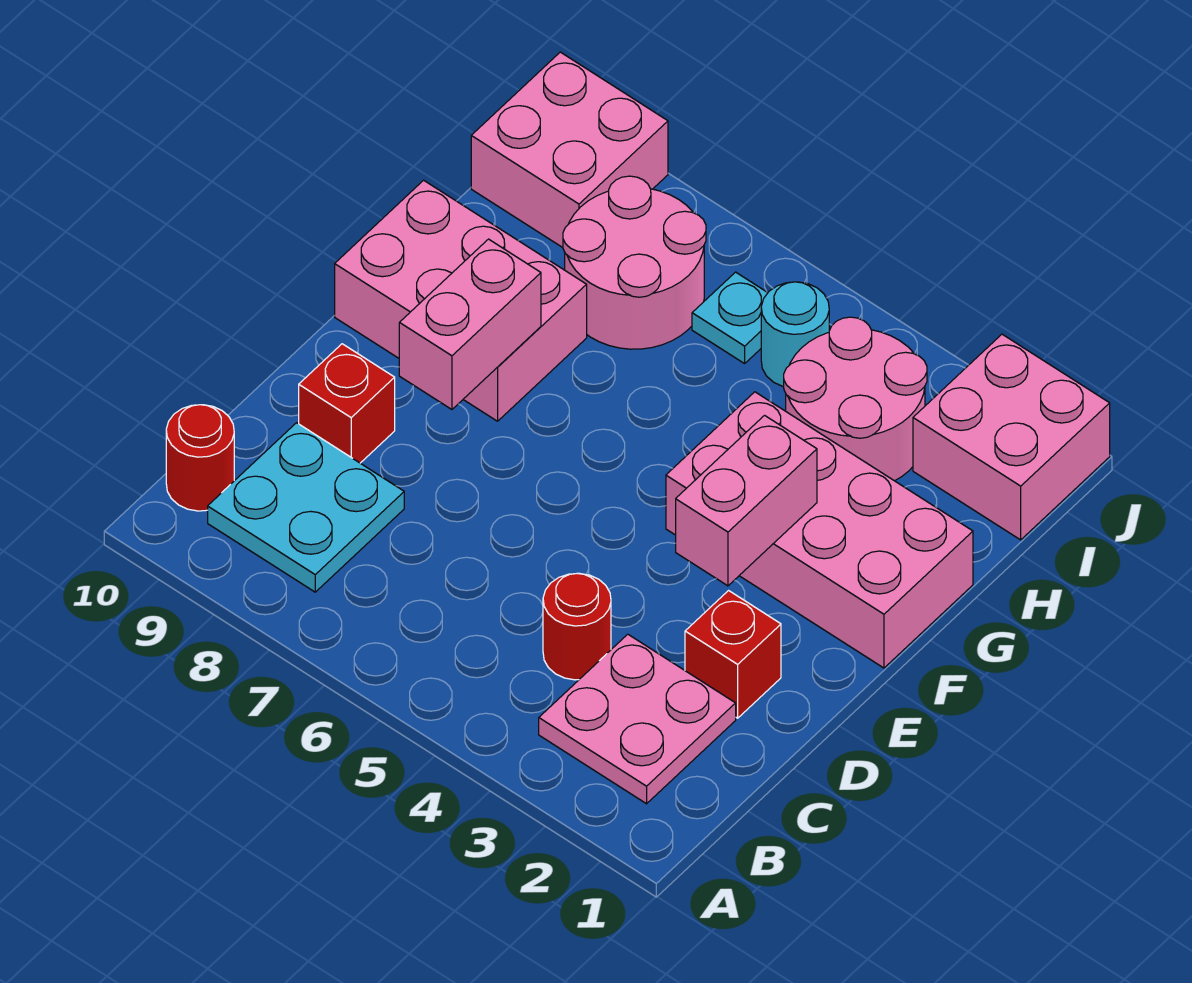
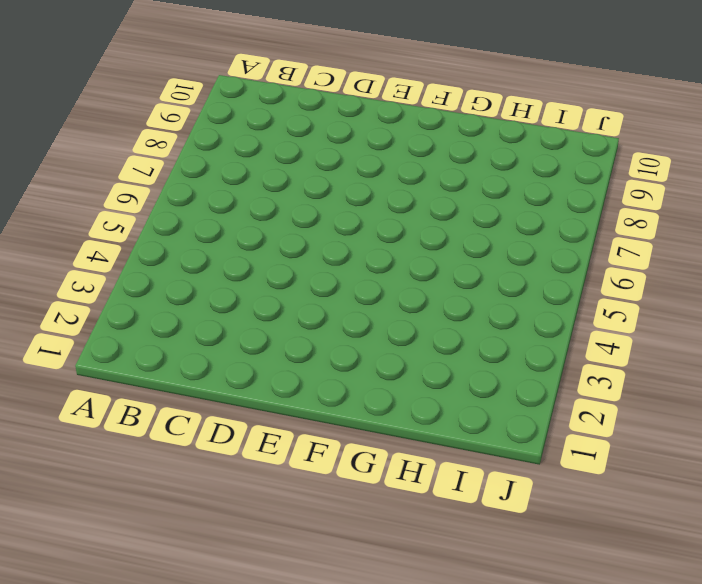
none -> pink 2x2 plate [539,634,736,804]
none -> cyan 2x2 plate [208,423,404,592]
none -> red 1x1 round brick [166,405,234,511]

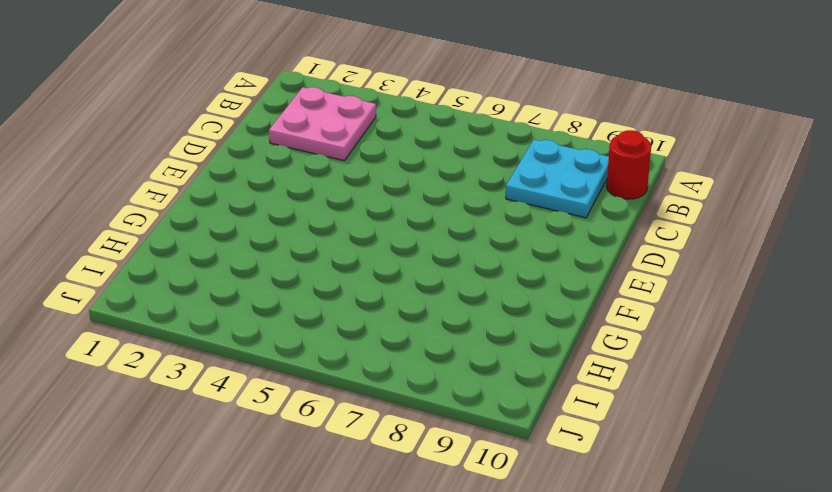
none -> red 1x1 round brick [543,573,611,680]
none -> red 1x1 brick [685,591,781,718]
none -> red 1x1 brick [299,344,395,463]

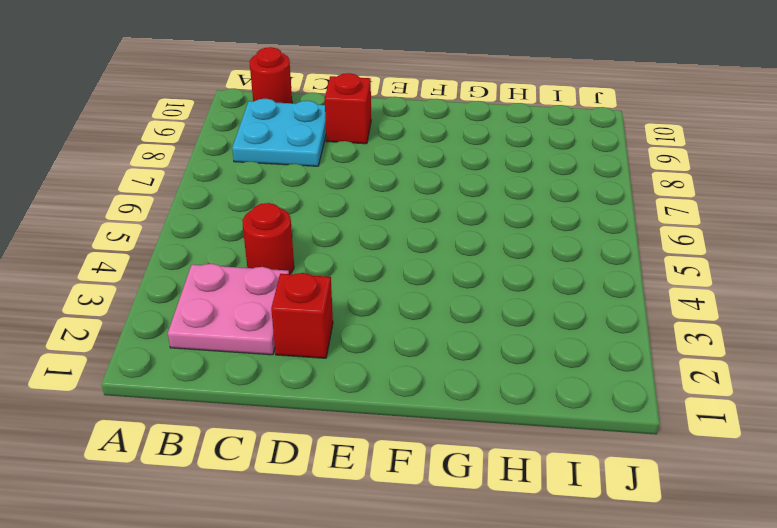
none -> pink 2x4 brick [666,392,973,668]
none -> pink 2x3 brick [335,180,587,421]
none -> pink 2x2 round brick [784,317,927,481]

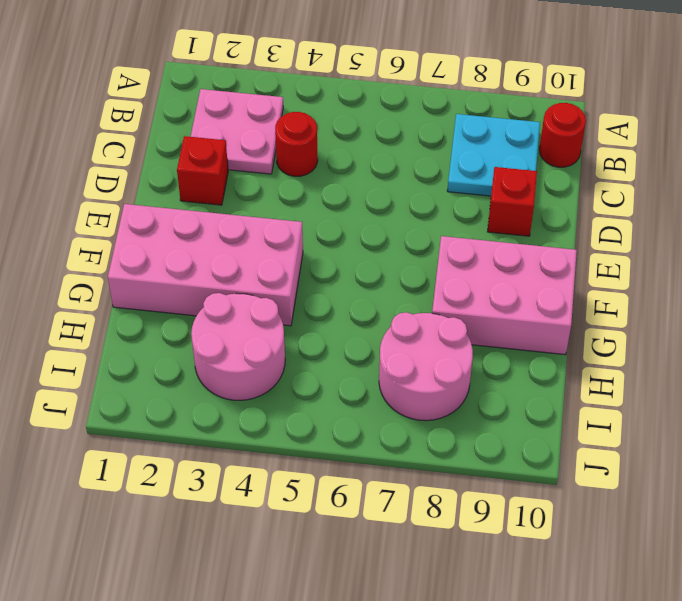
none -> pink 2x2 brick [913,334,1110,540]
none -> cyan 1x1 round brick [761,282,829,387]
none -> cyan 1x1 plate [692,272,768,364]

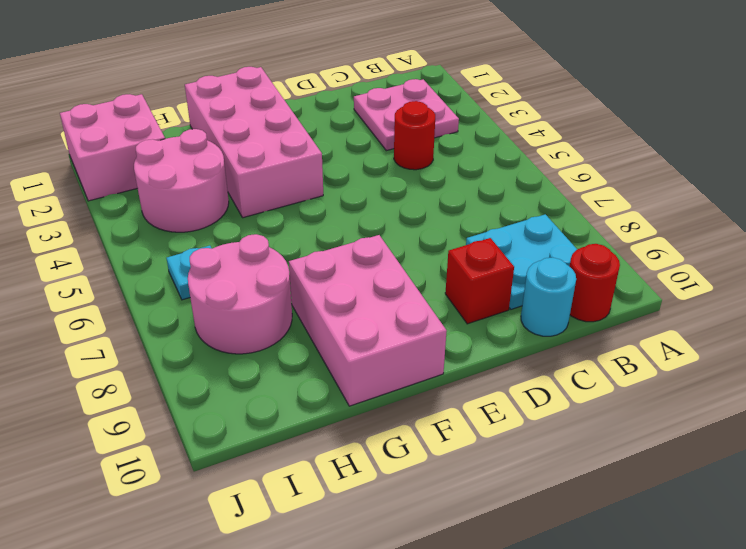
cyan 1x1 round brick [521,258,576,336] -> cyan 1x1 round brick moved to [761,282,829,387]
none -> red 1x1 brick [685,591,781,718]
none -> pink 2x2 brick [471,52,668,248]
none -> pink 1x2 brick [676,416,817,586]

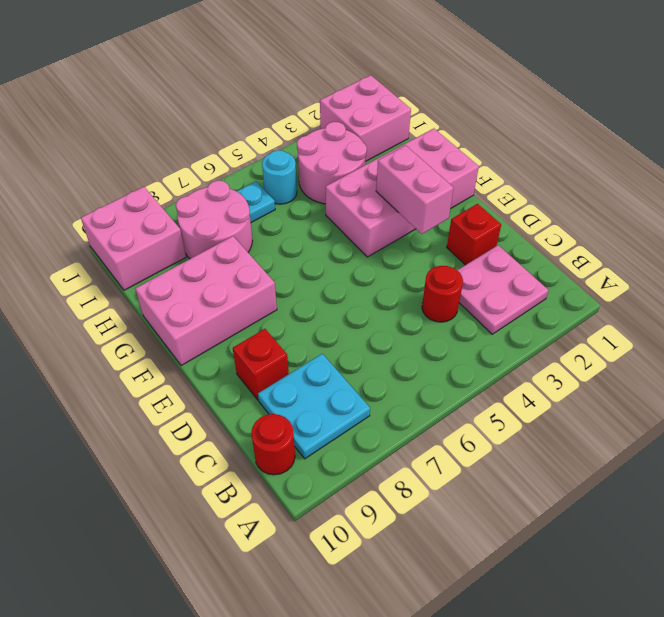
none -> pink 1x2 brick [399,239,541,409]

